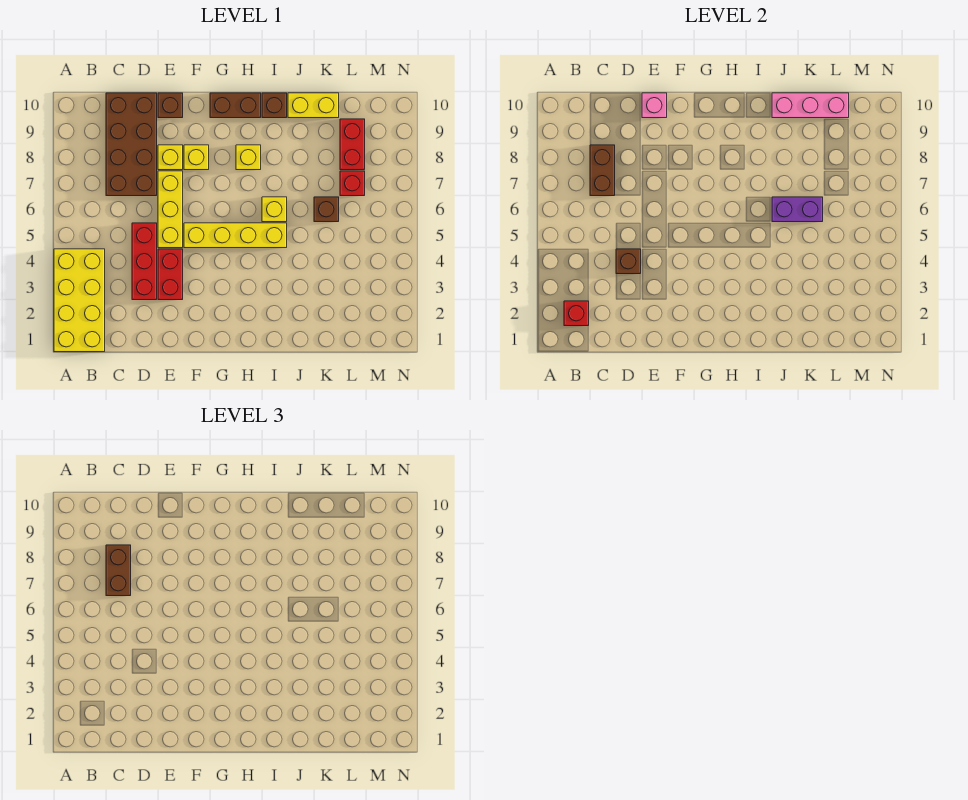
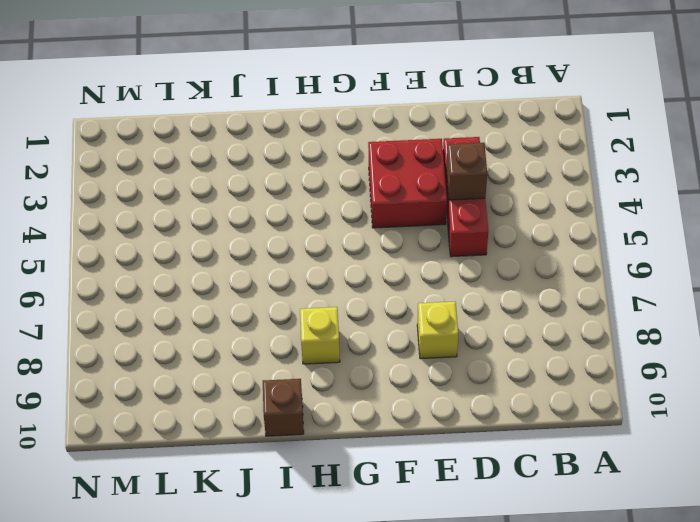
red 2x2 brick [368,139,447,228] -> red 1x2 brick [158,249,183,300]
none -> yellow 2x4 brick [54,249,105,352]
none -> brown 2x4 brick [106,93,157,196]
none -> yellow 1x3 brick [158,171,183,248]

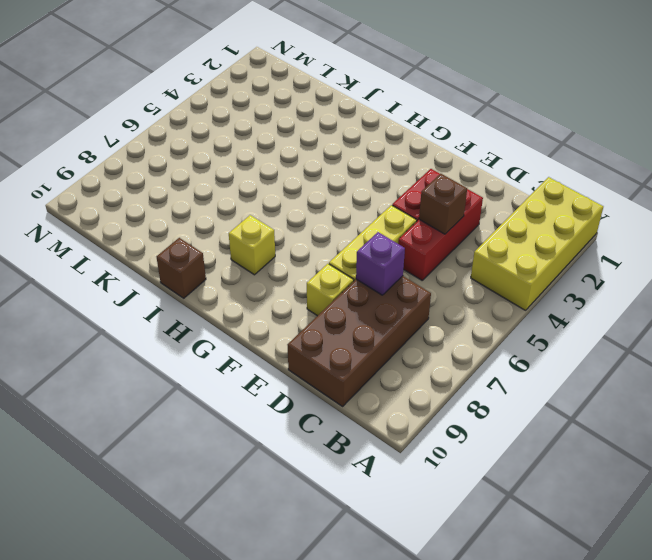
purple 1x1 brick [356,232,405,295] -> none
none -> brown 1x1 brick [158,93,183,118]
none -> yellow 1x4 brick [184,223,287,248]
none -> yellow 1x1 brick [184,145,209,170]

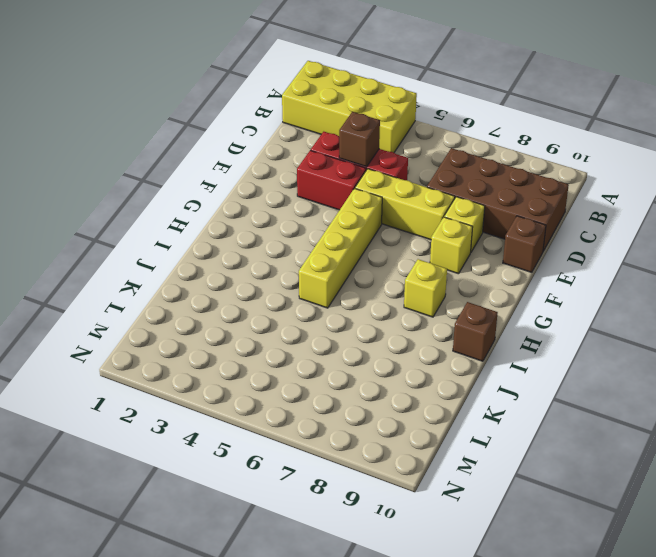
none -> brown 1x2 brick [210,93,261,118]
none -> yellow 1x1 brick [262,197,287,222]
none -> yellow 1x2 brick [288,93,339,118]

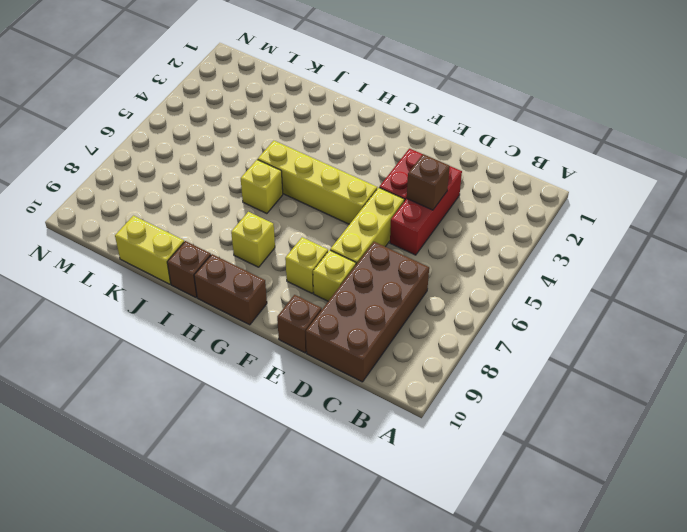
none -> yellow 2x4 brick [54,249,105,352]
none -> brown 1x1 brick [314,197,339,222]
none -> red 1x1 brick [340,171,365,196]

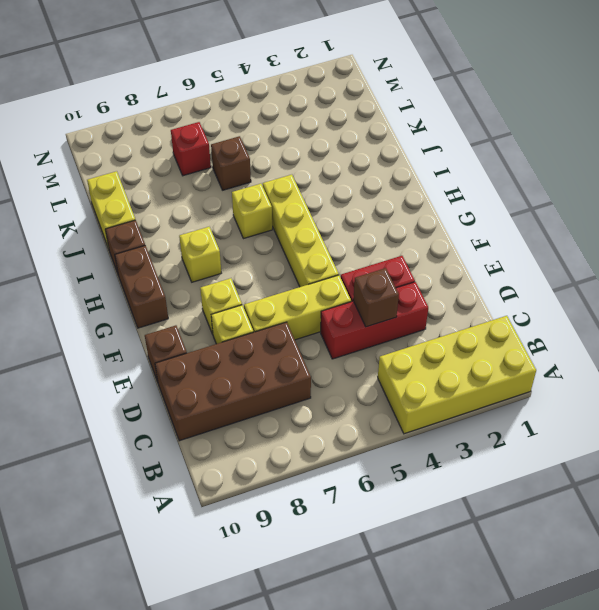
none -> red 1x2 brick [340,119,365,170]
none -> red 1x1 brick [564,301,589,326]
none -> brown 1x2 brick [590,145,615,196]

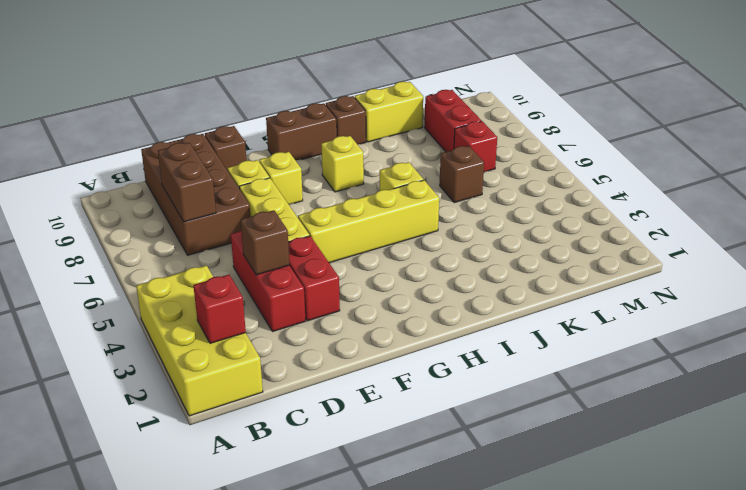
none -> pink 1x1 brick [642,93,667,118]
none -> purple 1x2 brick [772,197,823,222]
none -> pink 1x3 brick [772,93,849,118]

